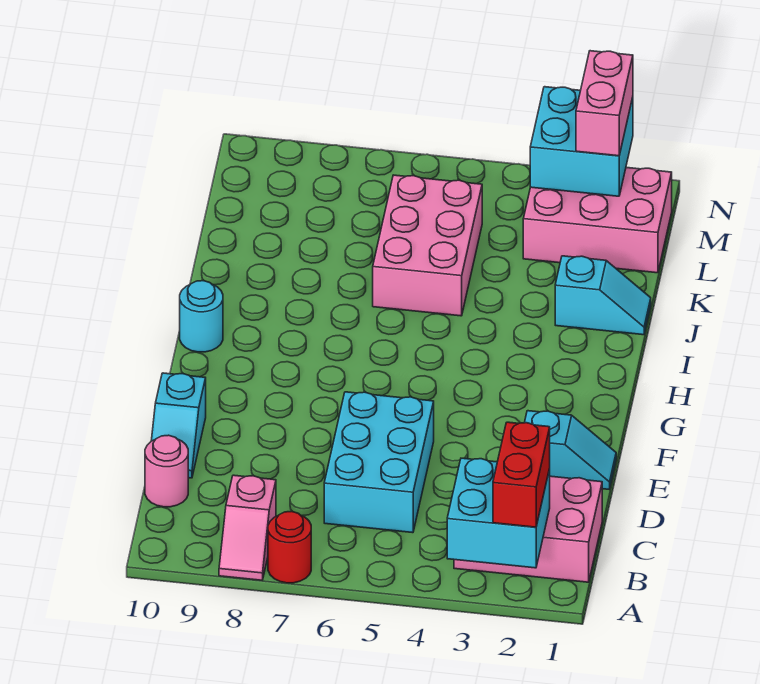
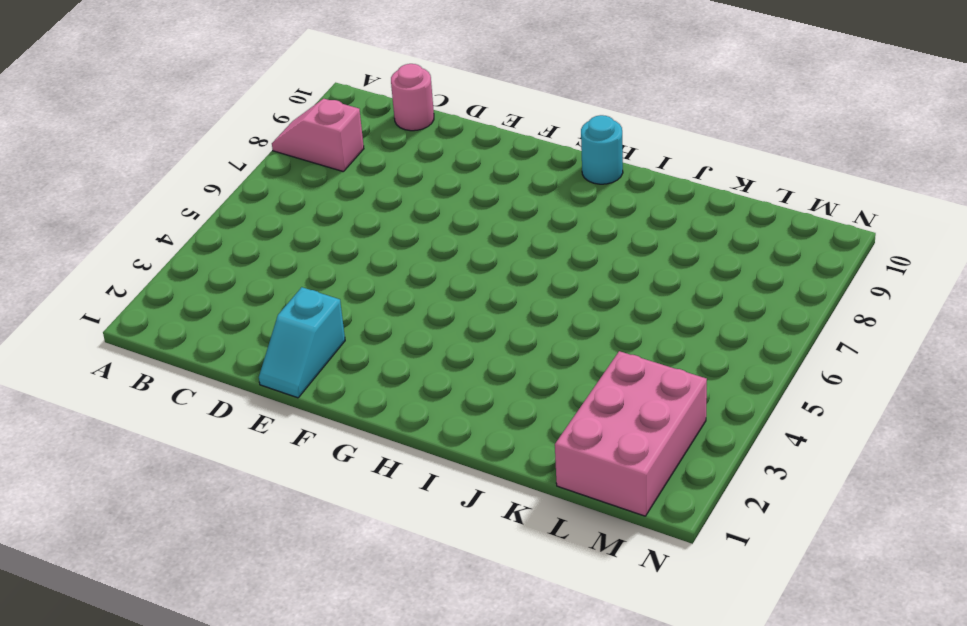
none -> red 1x1 round brick [268,511,311,583]
none -> pink 2x3 brick [454,476,602,582]
none -> cyan 2x3 brick [324,392,434,533]

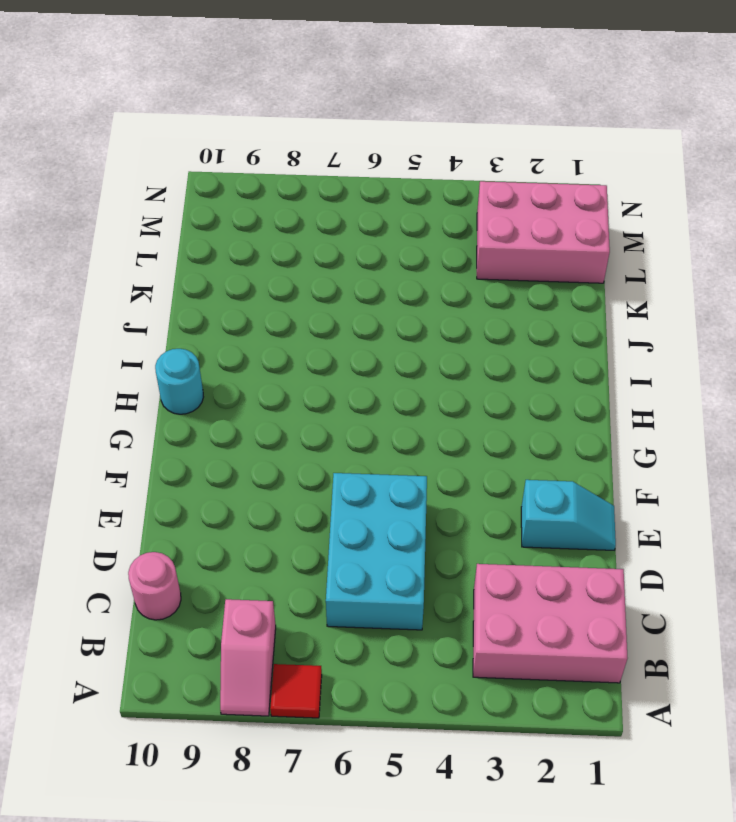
red 1x1 tile [270,664,322,718] -> red 1x1 round brick [268,511,311,583]
none -> cyan 1x2 slope [151,373,206,478]
none -> cyan 1x2 slope [555,256,651,335]
none -> pink 2x3 brick [373,175,482,316]

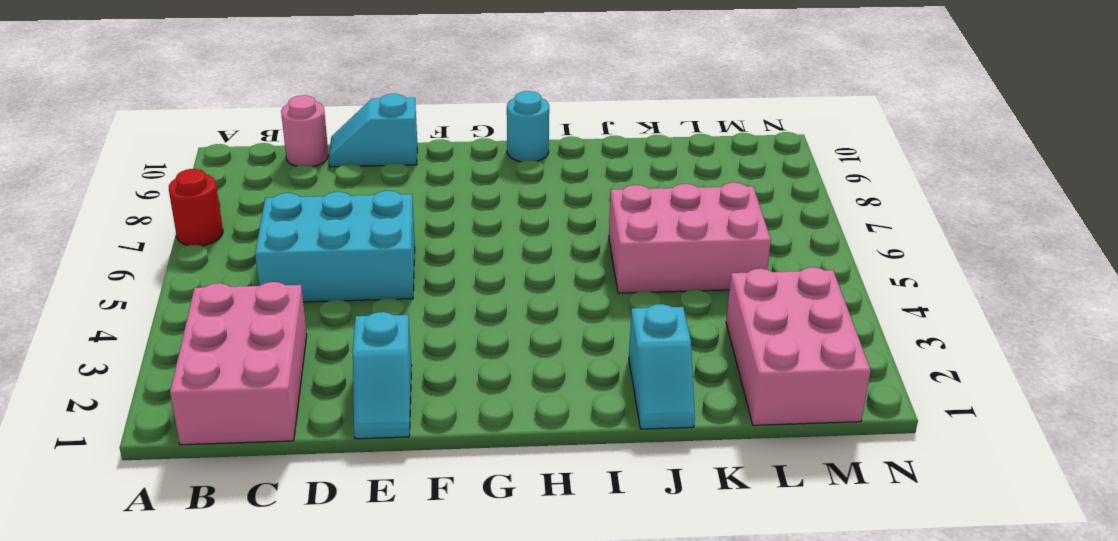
none -> pink 1x2 slope [219,475,276,580]
none -> cyan 2x2 brick [447,458,550,568]
none -> cyan 2x2 brick [530,87,633,196]

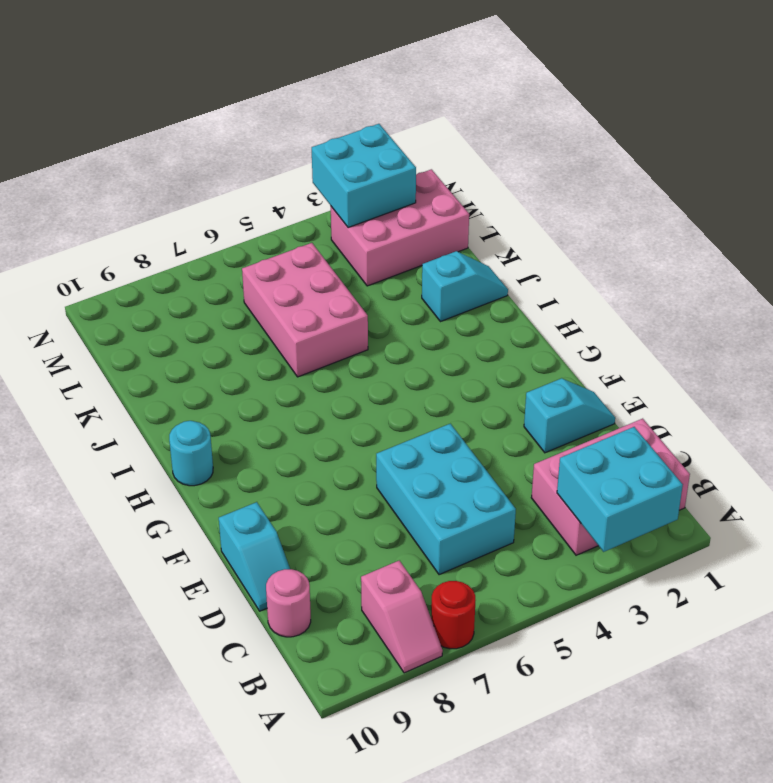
none -> red 1x2 brick [493,422,550,527]
none -> pink 1x2 brick [576,51,633,156]

